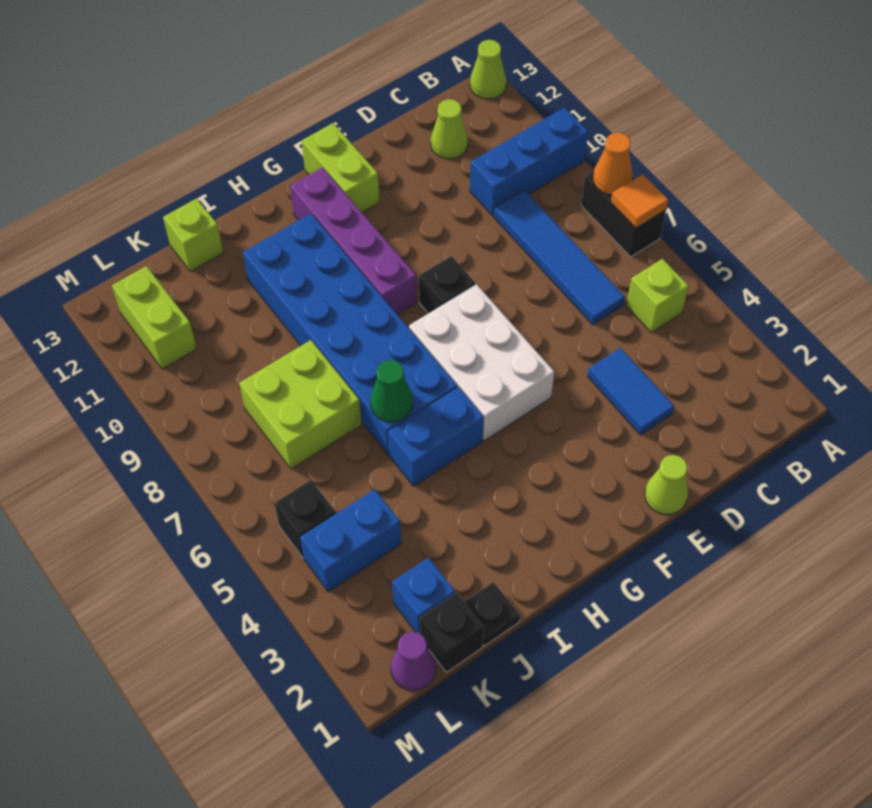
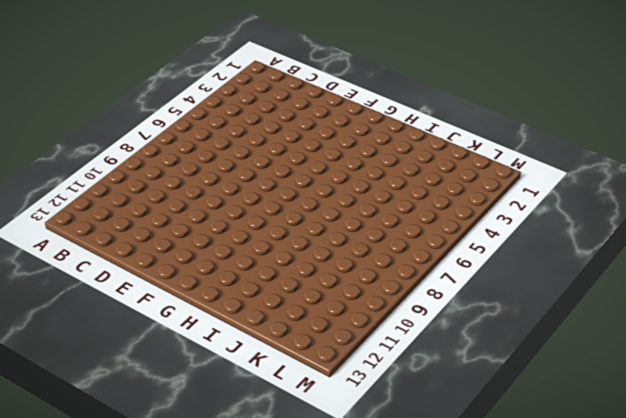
none -> black 1x2 brick [581,171,666,257]
none -> blue 1x3 brick [470,107,588,216]
none -> lime 1x1 cone [470,40,506,99]

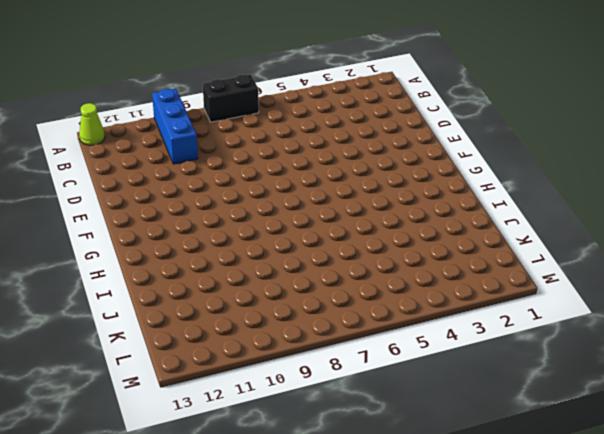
none -> lime 1x1 brick [626,259,689,333]
none -> blue 1x4 tile [494,190,625,325]
none -> lime 1x1 cone [431,99,468,159]

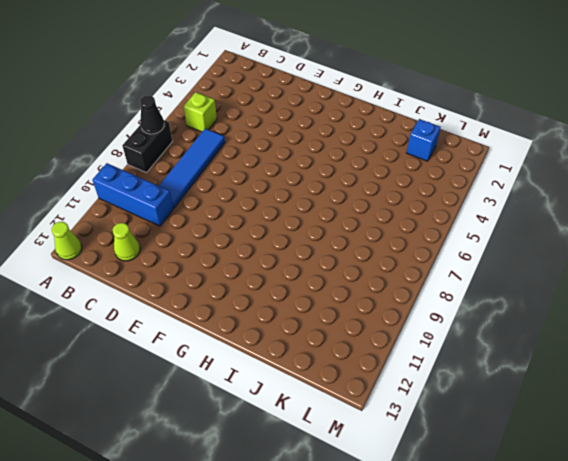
black 1x1 cone [140,95,164,134] -> orange 1x1 tile [611,174,668,228]
none -> blue 1x2 tile [587,348,674,435]
none -> lime 1x1 cone [645,455,688,515]
none -> white 2x3 brick [409,284,554,441]

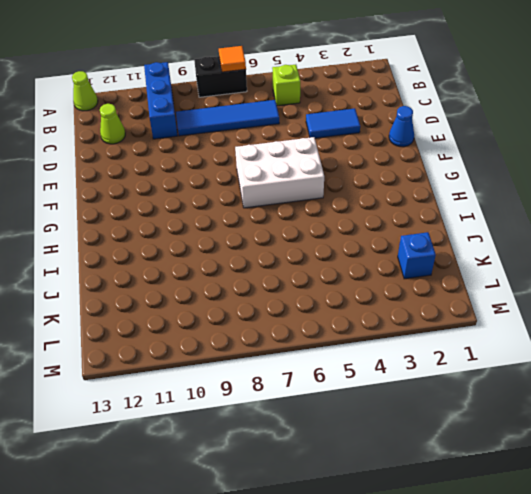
blue 1x1 cone [389,106,414,147] -> lime 1x1 cone [645,455,688,515]
none -> black 1x1 brick [419,256,475,314]
none -> lime 1x2 brick [302,123,379,212]
none -> purple 1x4 brick [290,167,417,314]

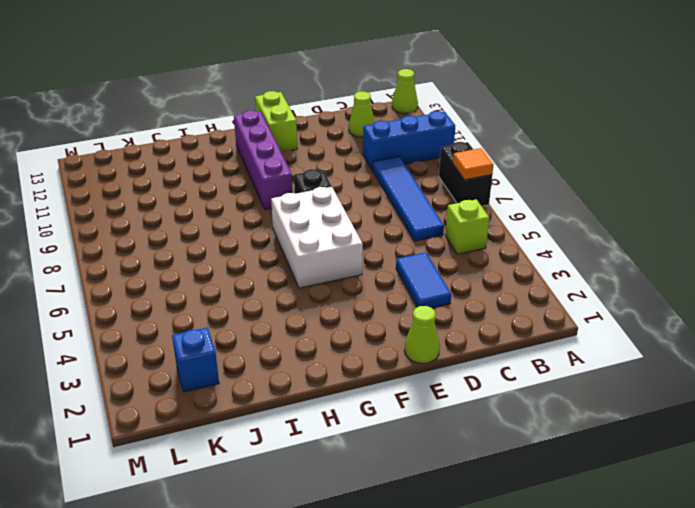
none -> blue 1x2 brick [388,387,484,486]
none -> blue 2x6 brick [243,213,457,455]
none -> black 1x1 plate [464,582,520,646]

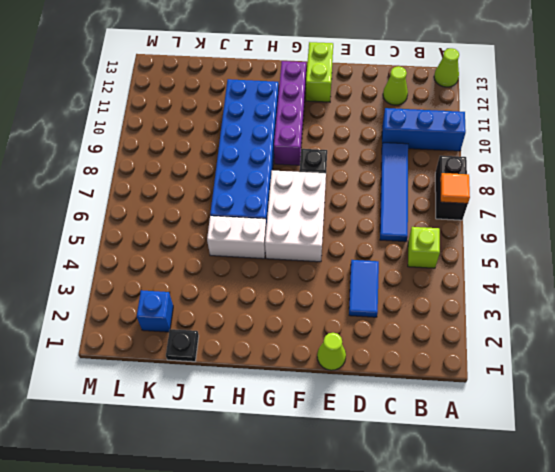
white 1x2 brick [207,216,266,259] -> blue 1x2 brick [388,387,484,486]
none -> lime 2x2 brick [239,340,361,469]
none -> lime 1x1 brick [163,199,223,271]
none -> black 1x1 brick [420,593,484,672]

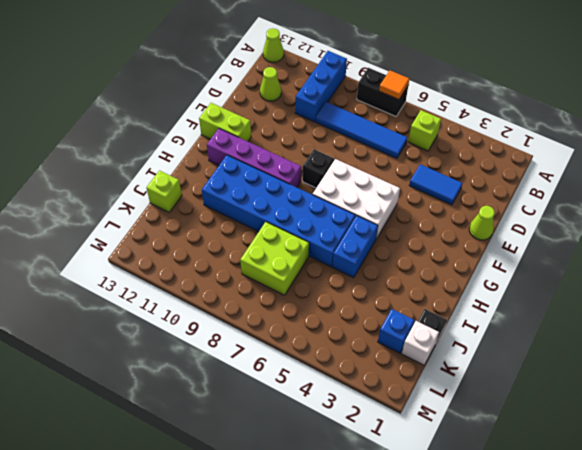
white 1x1 brick [402,321,439,365] -> black 1x1 brick [420,593,484,672]
none -> blue 1x2 brick [300,489,401,592]
none -> purple 1x1 cone [391,632,436,691]
none -> black 1x1 brick [275,480,336,558]

